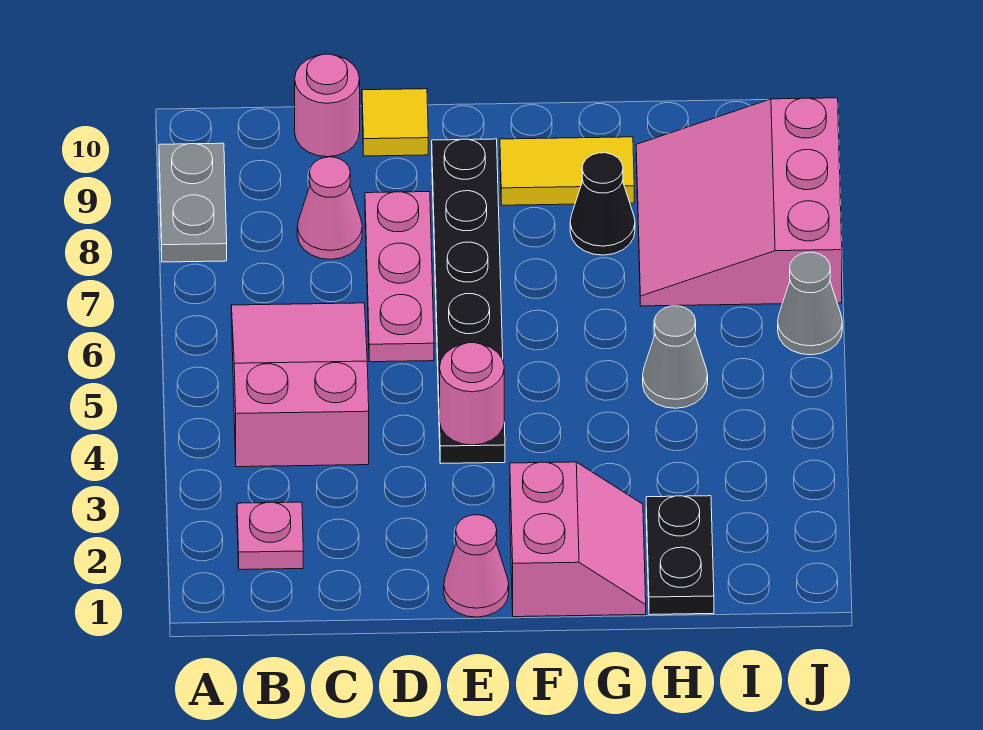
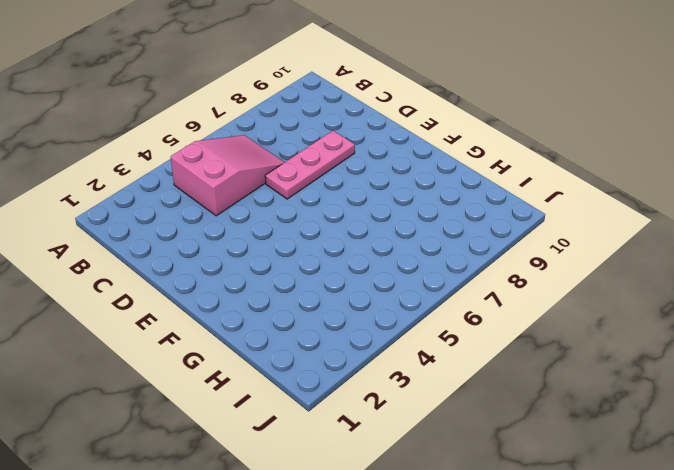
none -> grey 1x2 plate [159,143,227,262]
none -> pink 1x1 plate [237,502,303,570]
none -> pink 1x1 cone [297,157,362,259]

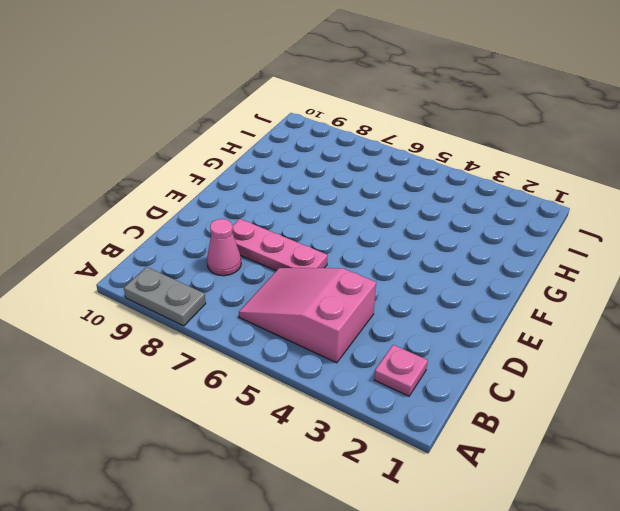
none -> pink 1x1 round brick [295,54,360,157]
none -> yellow 1x1 tile [362,89,428,156]
none -> pink 1x1 cone [444,515,509,617]

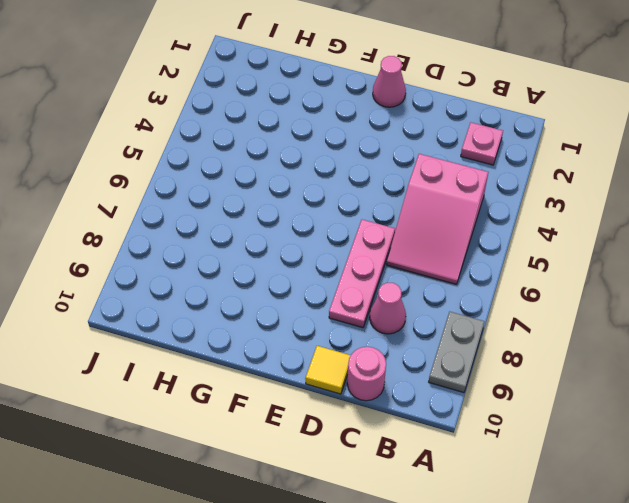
none -> black 1x6 plate [432,139,505,463]
none -> pink 2x2 slope [510,462,646,617]
none -> yellow 1x2 tile [500,137,634,205]

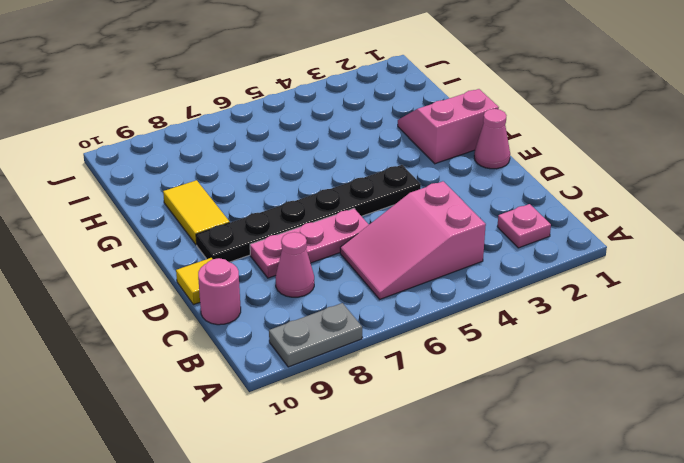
none -> black 1x1 cone [570,153,635,255]
none -> black 1x2 plate [646,496,714,615]
none -> grey 1x1 cone [643,306,708,408]

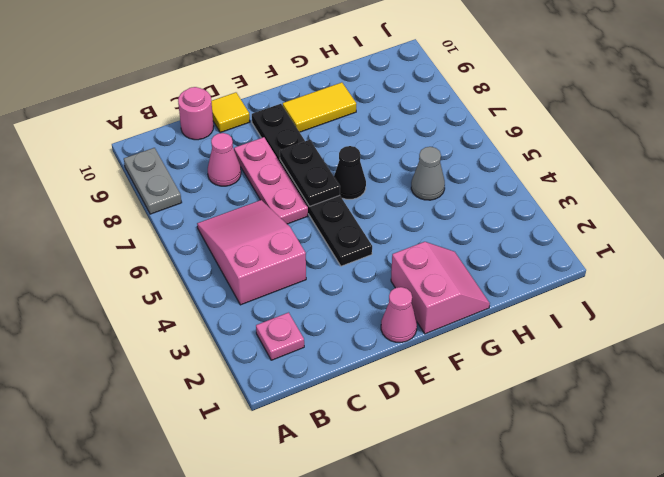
black 1x2 plate [280,140,340,206] -> black 1x2 plate moved to [646,496,714,615]
black 1x1 cone [334,146,366,199] -> black 1x1 cone moved to [570,153,635,255]
none -> pink 3x3 slope [636,98,842,306]
none -> grey 1x1 cone [778,252,842,355]
none -> pink 1x1 round brick [440,343,504,445]

